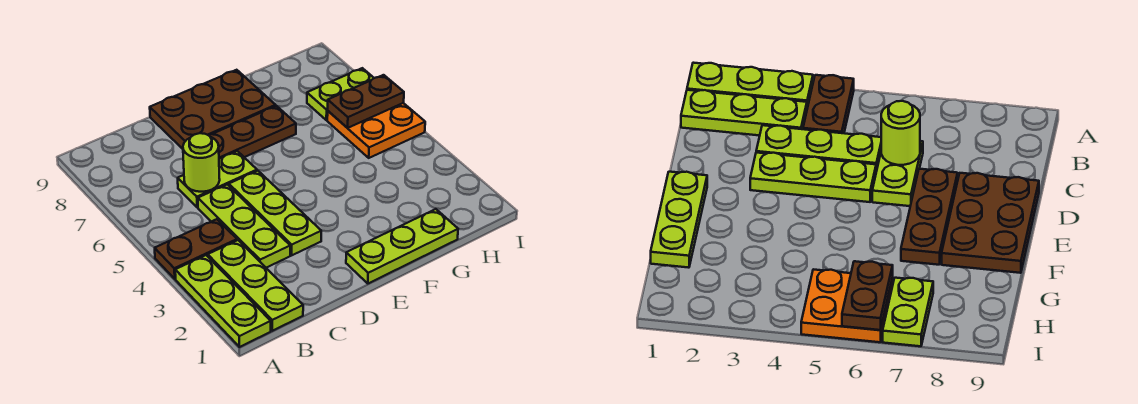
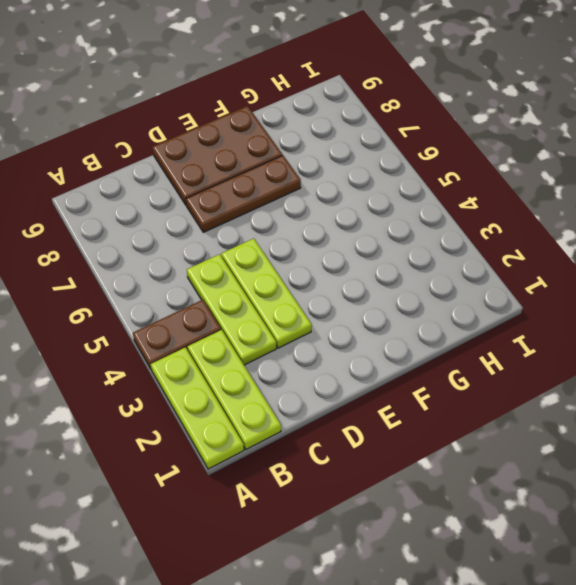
none -> lime 1x2 plate [178,151,257,207]
none -> lime 1x3 plate [346,209,458,283]
none -> orange 2x2 plate [327,103,425,158]

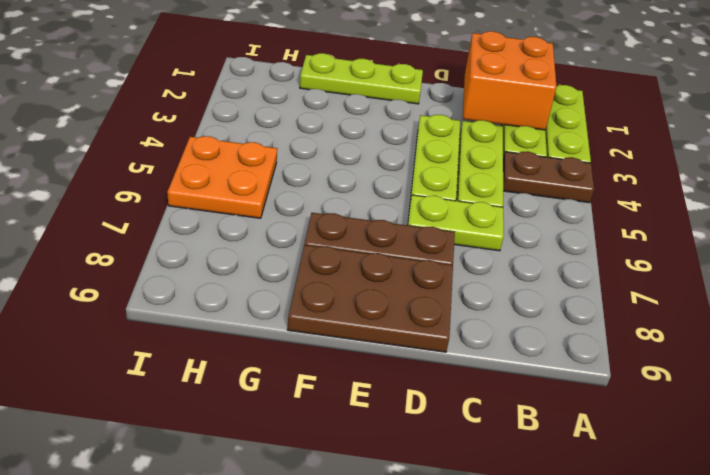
orange 2x2 brick [463,31,557,130] -> none
none -> lime 1x2 plate [307,68,374,120]
none -> lime 1x1 round brick [183,133,220,192]
none -> brown 1x2 plate [328,75,404,128]

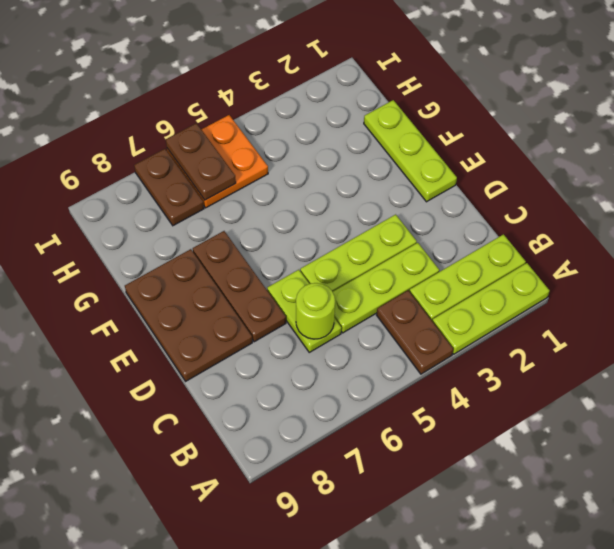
brown 1x2 plate [134,149,204,226] -> lime 1x2 plate [307,68,374,120]

